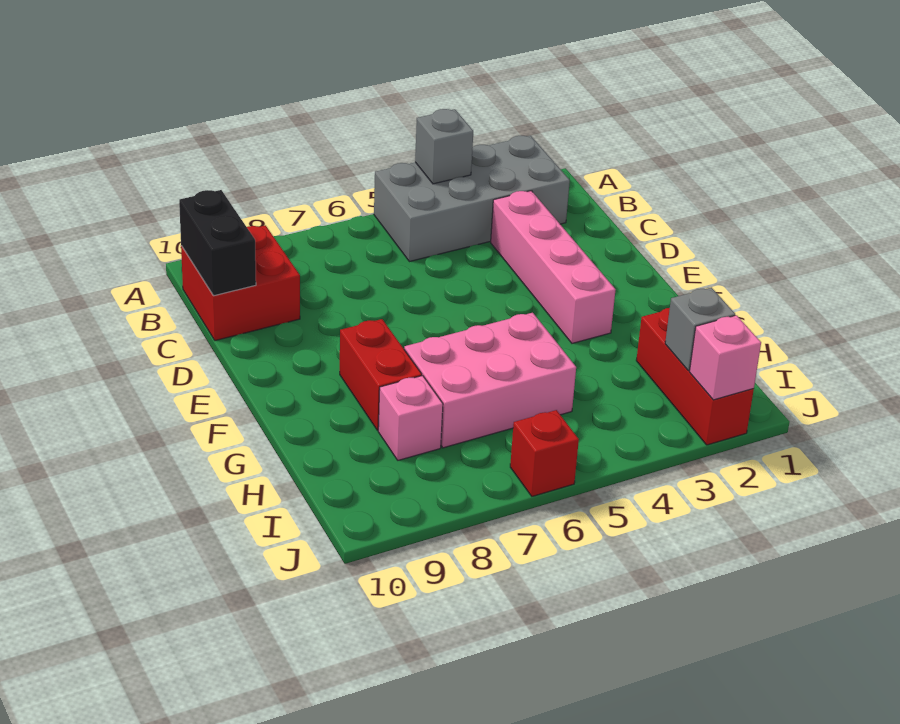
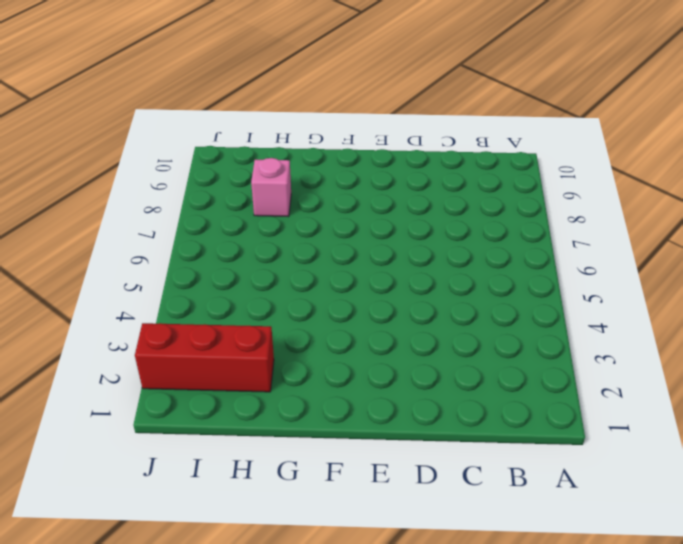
none -> grey 2x4 brick [374,136,570,262]
none -> red 2x2 brick [181,225,300,341]
none -> pink 1x4 brick [491,191,616,343]

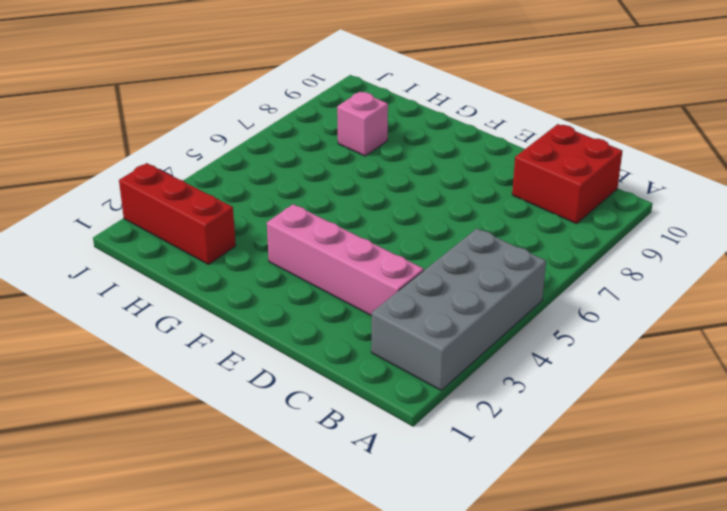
none -> red 1x2 brick [340,319,422,430]
none -> pink 2x3 brick [404,313,576,448]
none -> red 1x1 brick [510,410,579,496]

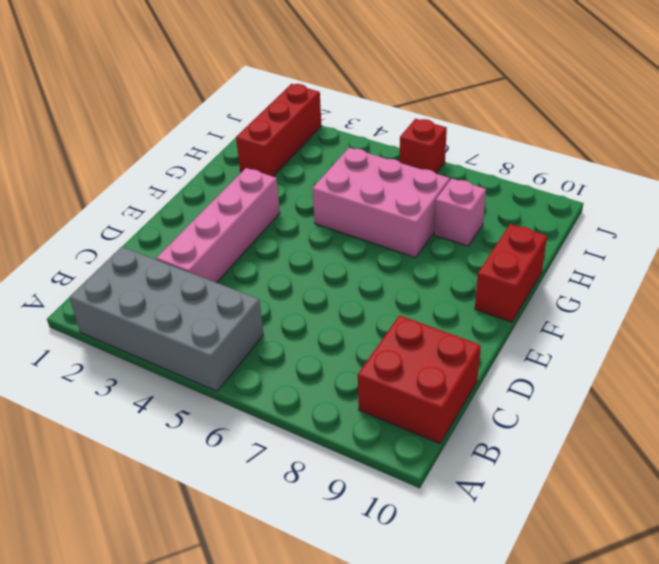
red 1x2 brick [475,224,547,322] -> red 1x2 brick moved to [340,319,422,430]
none -> grey 1x1 brick [415,109,473,184]
none -> black 1x2 brick [179,190,256,296]
none -> grey 1x1 brick [665,287,735,371]

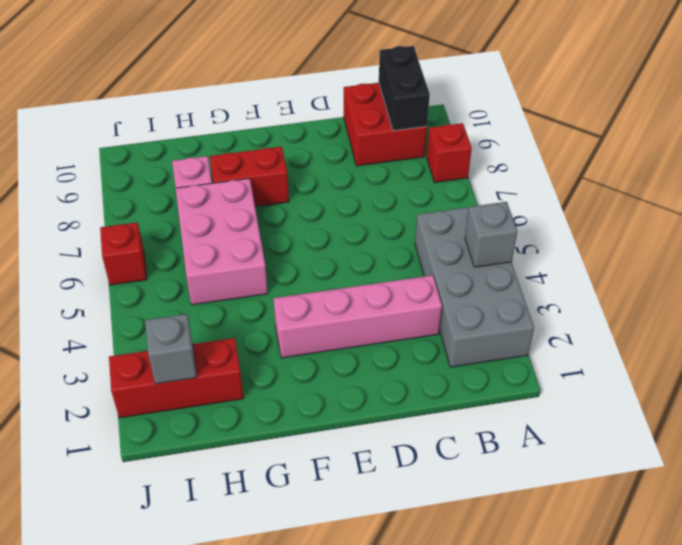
red 1x1 brick [427,123,472,183] -> none
black 1x2 brick [379,46,430,131] -> black 1x2 brick turned to [179,190,256,296]
none -> pink 1x1 brick [690,315,761,400]

